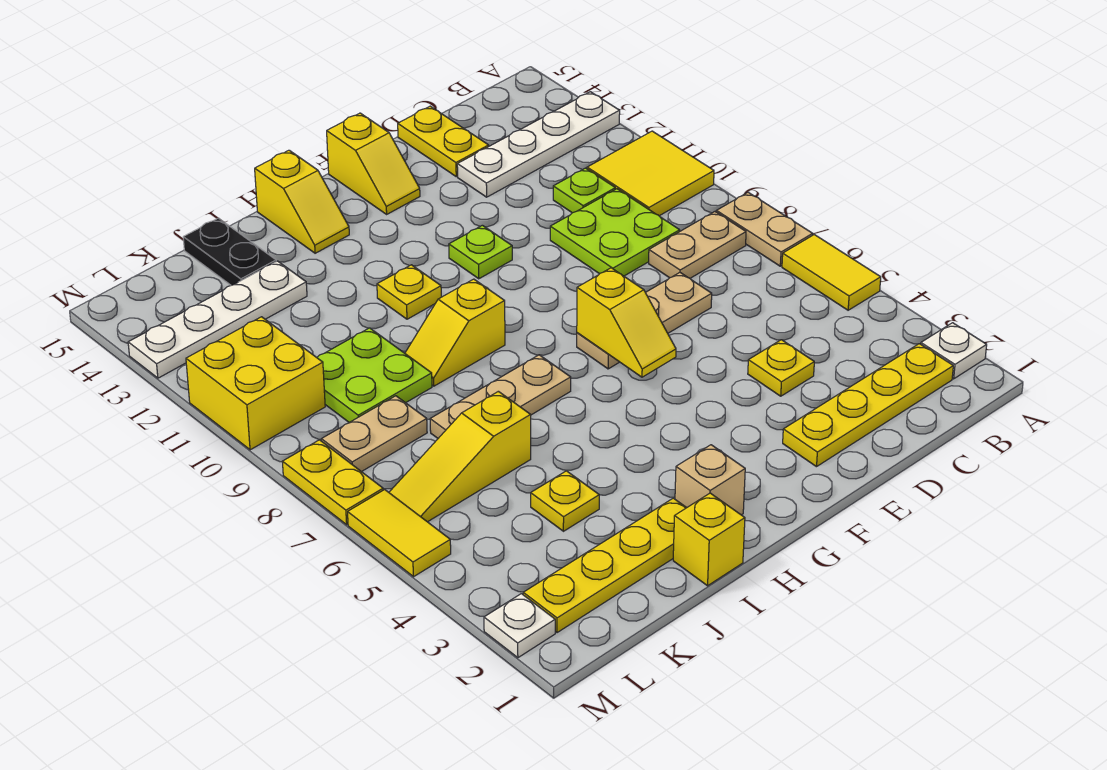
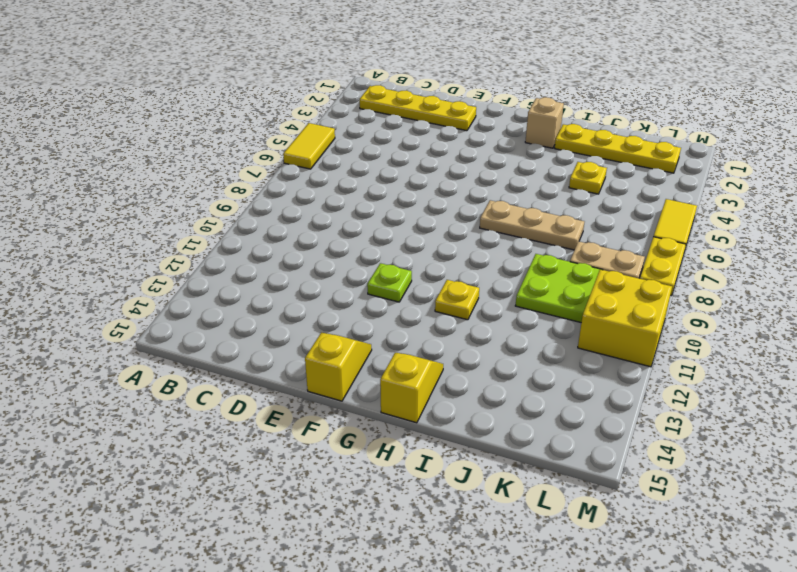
none -> white 1x1 plate [921,323,987,379]
none -> tan 1x2 plate [716,192,813,266]
none -> yellow 2x2 tile [587,131,714,216]
none -> white 1x4 plate [457,92,620,197]

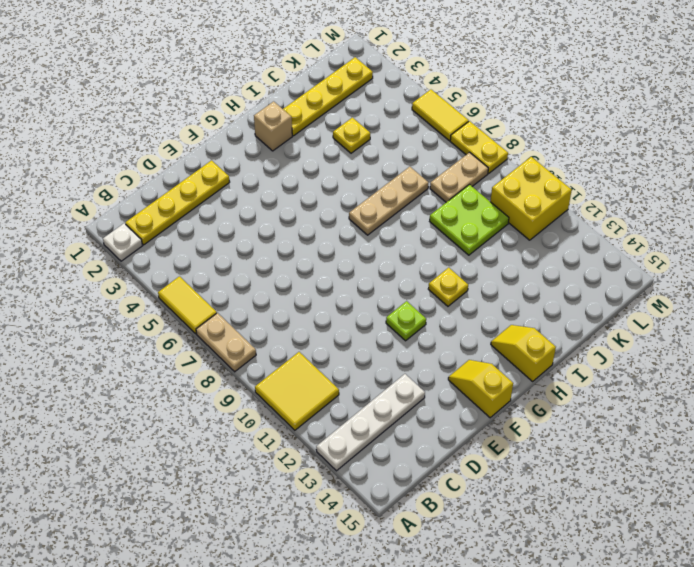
none -> tan 1x2 plate [649,212,746,278]
none -> lime 2x2 plate [550,189,680,276]
none -> lime 1x1 plate [553,168,615,213]
none -> yellow 1x1 plate [748,340,814,396]

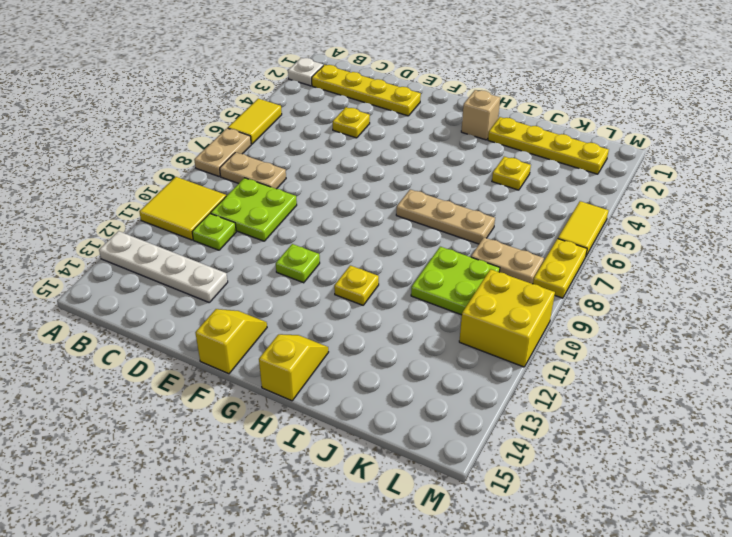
none -> tan 1x3 plate [577,273,712,369]
none -> yellow 1x2 plate [398,106,489,177]
none -> yellow 1x2 slope [405,279,505,386]
none -> yellow 1x1 brick [673,493,745,586]

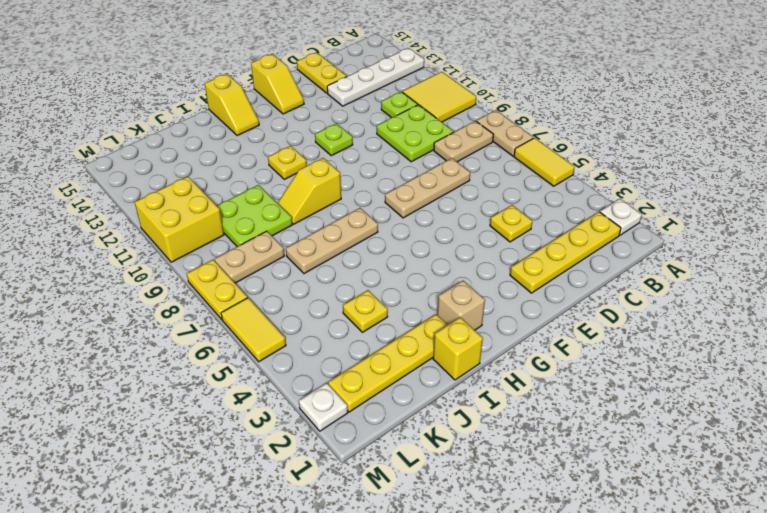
none -> yellow 1x3 slope [389,391,531,522]
none -> white 1x4 plate [128,261,307,378]
none -> black 1x2 plate [183,218,276,285]
none -> yellow 1x2 slope [577,268,676,377]

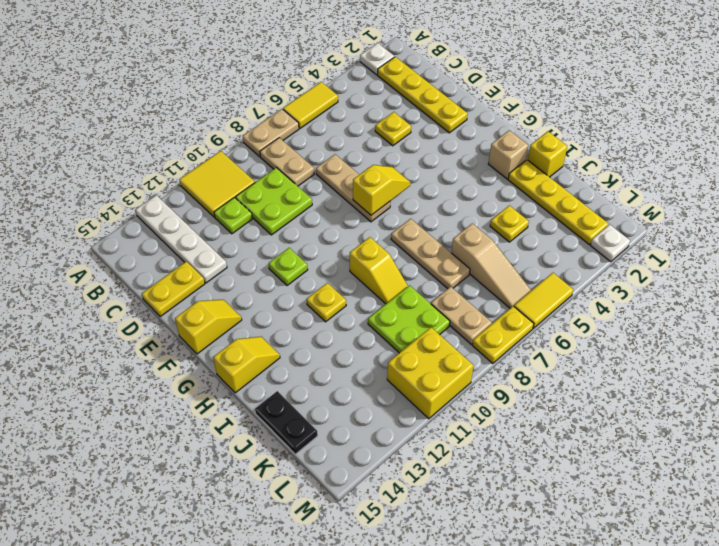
tan 1x3 slope [451,223,531,308] -> yellow 1x3 slope [389,391,531,522]
black 1x2 plate [255,391,318,454] -> black 1x2 plate turned to [183,218,276,285]
none -> white 1x4 plate [128,261,307,378]

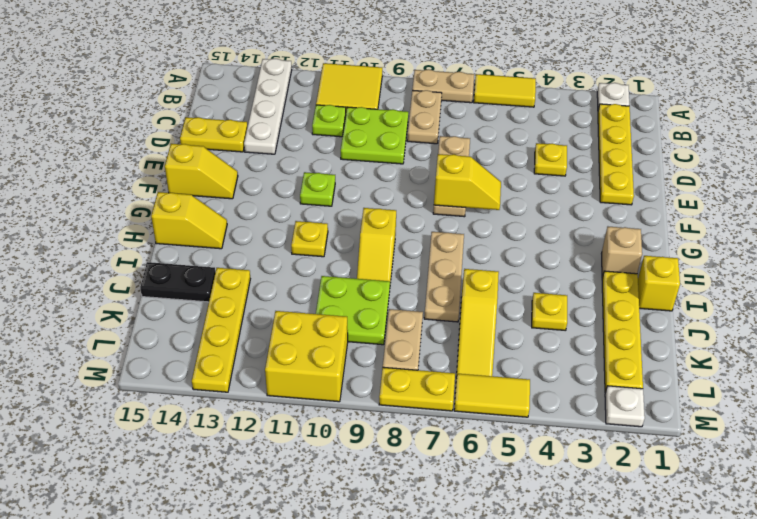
yellow 1x4 plate [192,268,250,392] -> white 1x4 plate [128,261,307,378]

